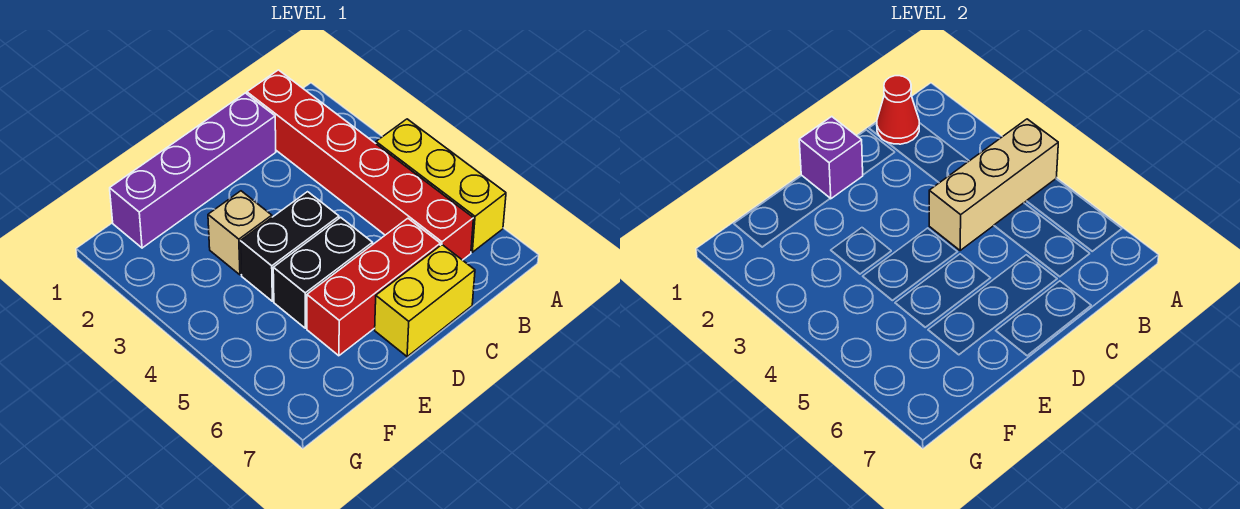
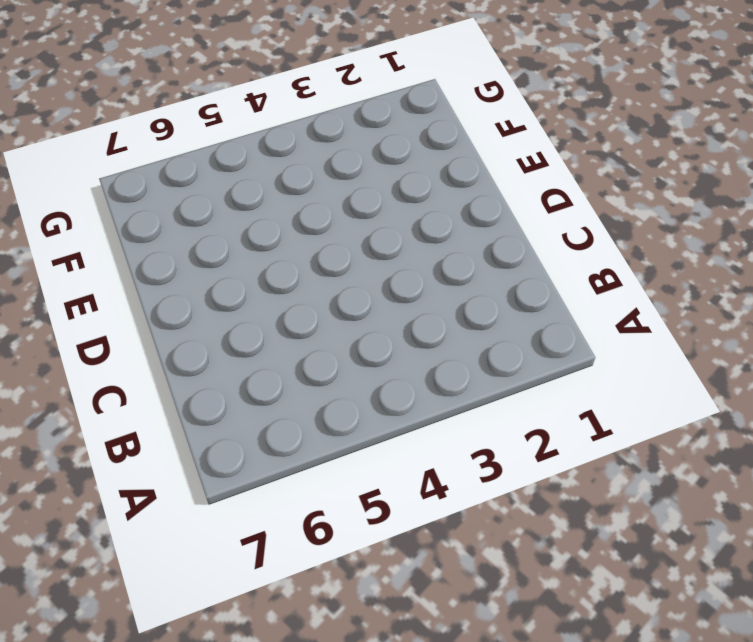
none -> yellow 1x3 brick [376,119,506,252]
none -> red 1x6 brick [247,70,473,260]

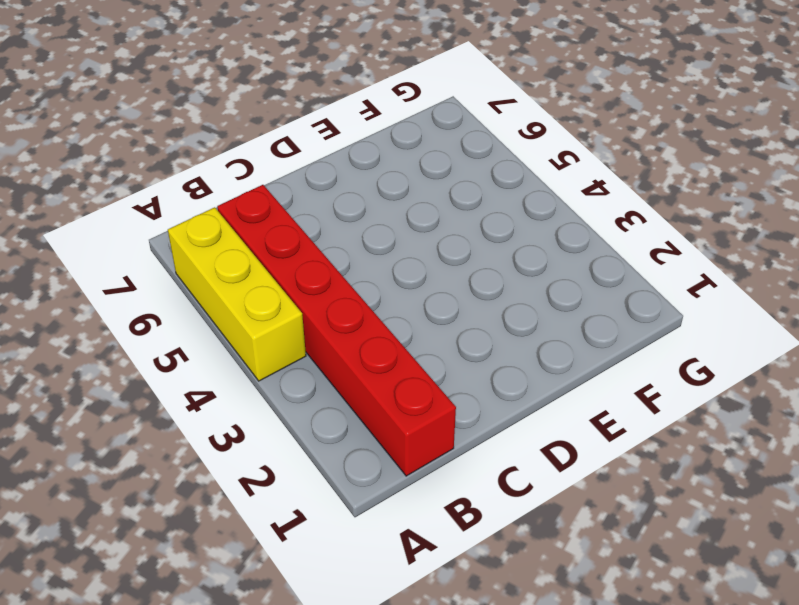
none -> purple 1x4 brick [110,93,276,248]
none -> red 1x3 brick [307,218,440,356]

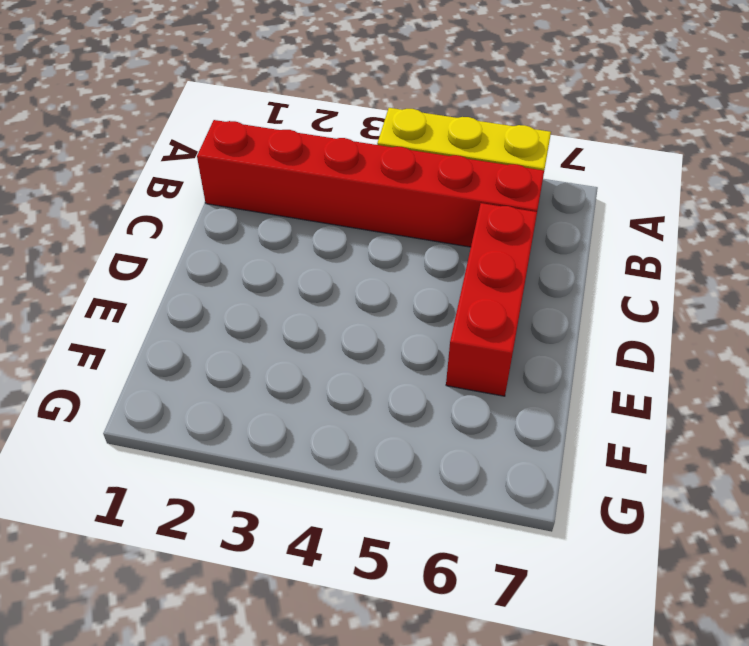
none -> purple 1x4 brick [110,93,276,248]
none -> yellow 1x2 brick [375,245,475,357]

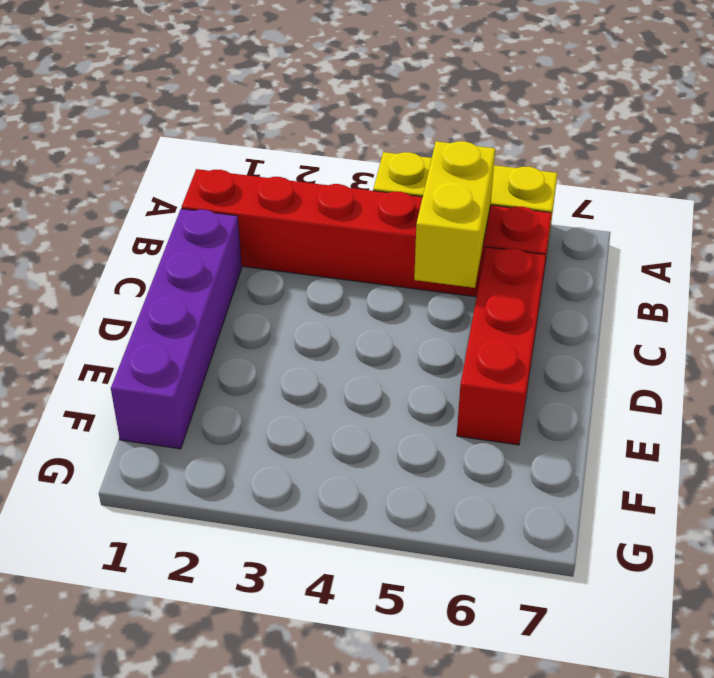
yellow 1x2 brick [414,141,495,288] -> yellow 1x2 brick moved to [375,245,475,357]
none -> black 1x2 brick [240,192,339,301]
none -> black 1x2 brick [273,217,373,328]

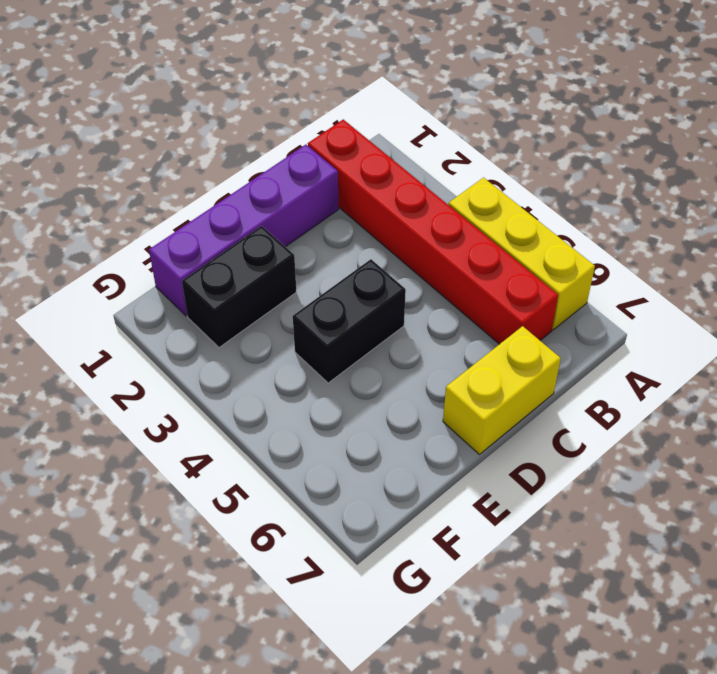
black 1x2 brick [182,226,296,348] -> black 1x2 brick moved to [273,217,373,328]
none -> red 1x3 brick [307,218,440,356]
none -> tan 1x1 brick [208,191,272,275]

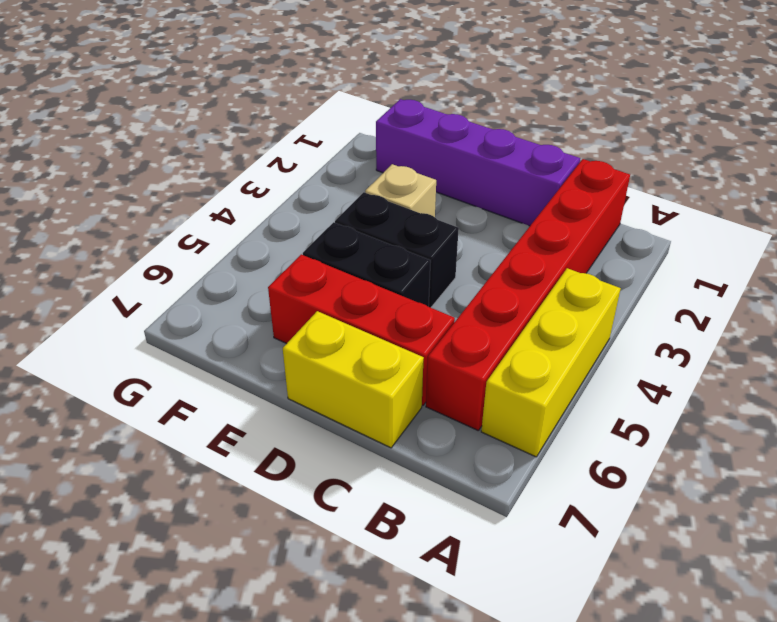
none -> tan 1x3 brick [929,119,1058,250]
none -> red 1x1 cone [877,76,919,144]

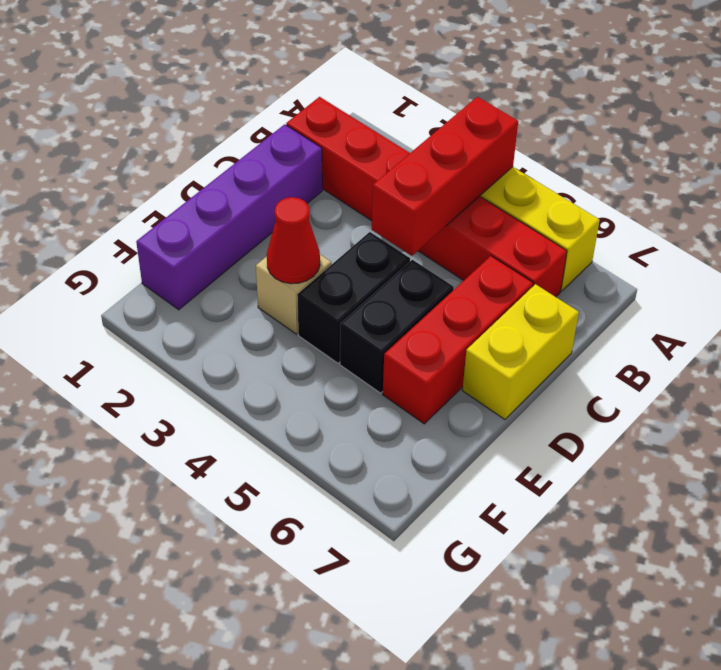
red 1x3 brick [372,97,518,256] -> tan 1x3 brick [929,119,1058,250]
red 1x1 cone [267,197,320,284] -> red 1x1 cone moved to [877,76,919,144]
none -> purple 1x1 brick [799,117,863,199]

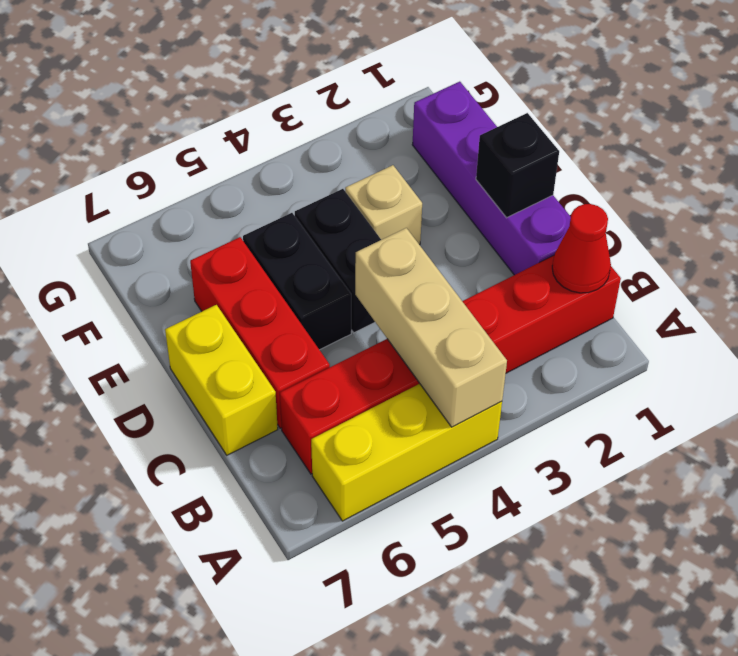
black 1x1 brick [476,113,559,218] -> purple 1x1 brick [799,117,863,199]

